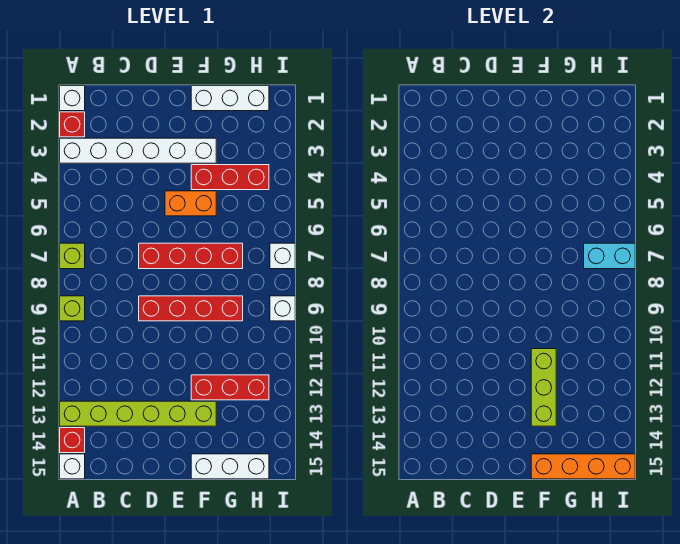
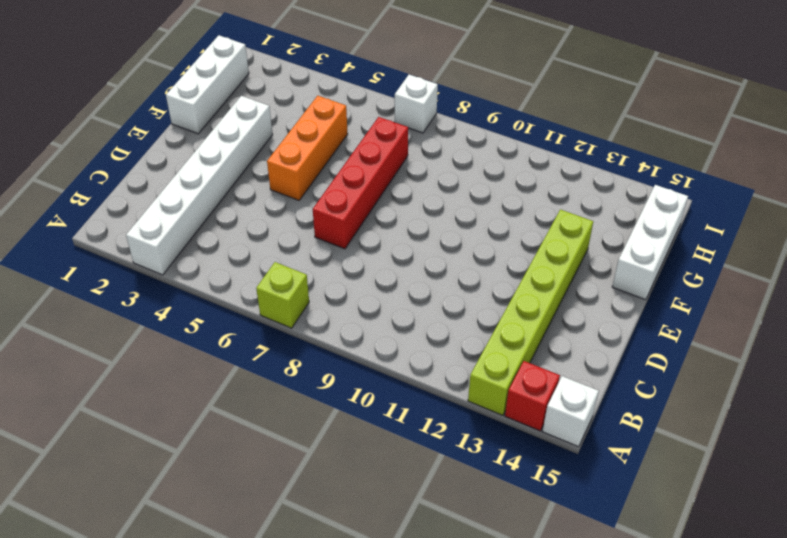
orange 1x3 brick [267,96,348,200] -> orange 1x2 brick [165,191,216,216]
none -> white 1x1 brick [60,86,85,111]
none -> red 1x1 brick [60,112,85,137]
none -> lime 1x1 brick [60,296,85,321]

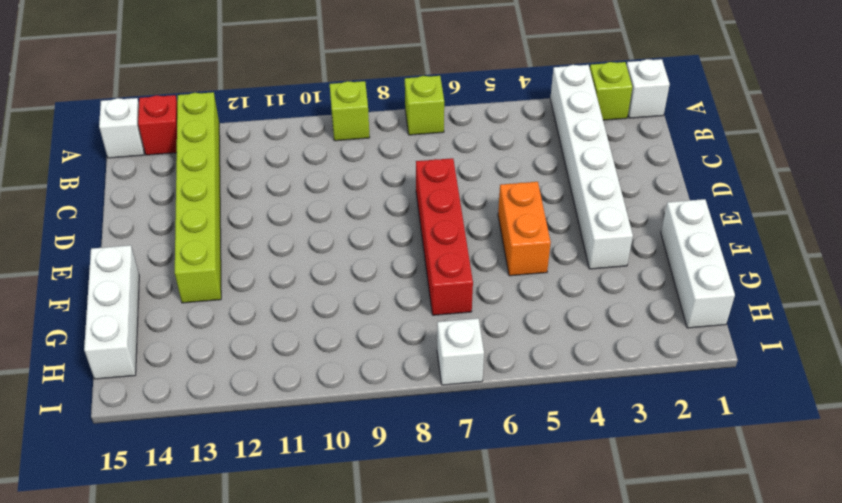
lime 1x1 brick [590,62,632,120] -> red 1x1 brick [60,112,85,137]
none -> red 1x4 brick [139,296,243,321]
none -> red 1x3 brick [191,165,269,190]
none -> red 1x3 brick [191,375,269,400]

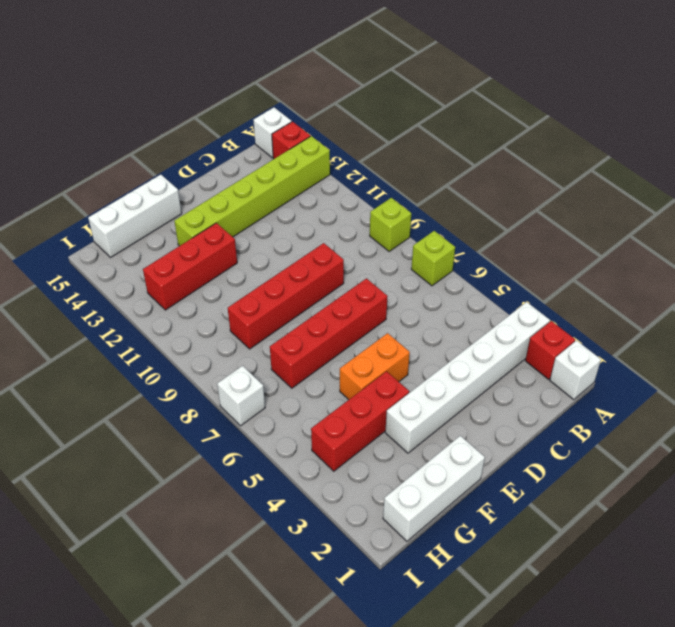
none -> white 1x1 brick [270,296,295,321]
none -> lime 1x3 brick [531,349,556,426]
none -> orange 1x4 brick [531,454,635,479]

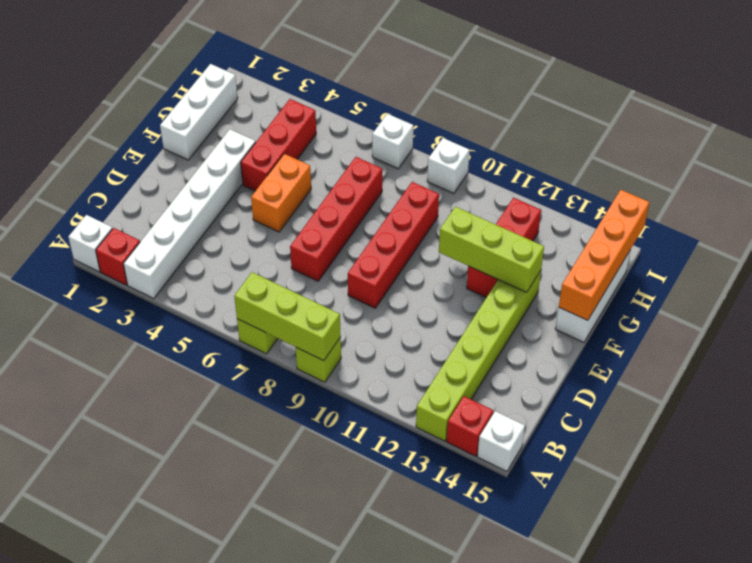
lime 1x3 brick [234,272,341,361] -> none
none -> cyan 1x2 brick [584,243,635,269]

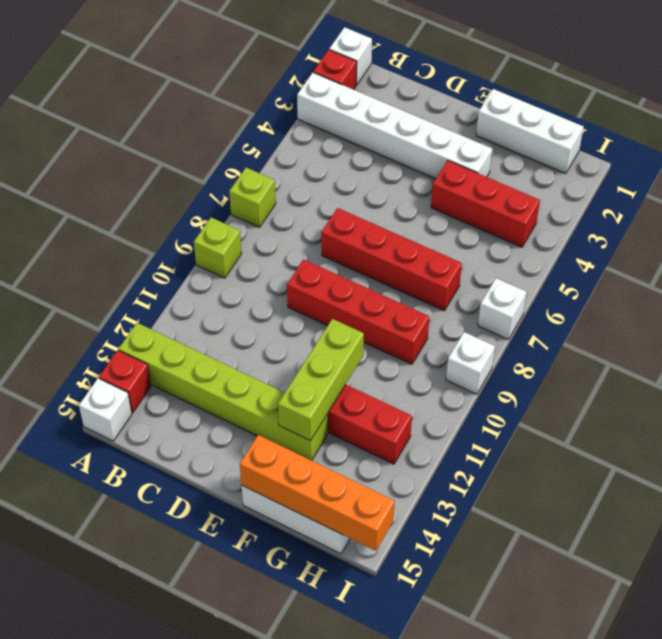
none -> orange 1x2 brick [165,191,216,216]
none -> cyan 1x2 brick [584,243,635,269]

